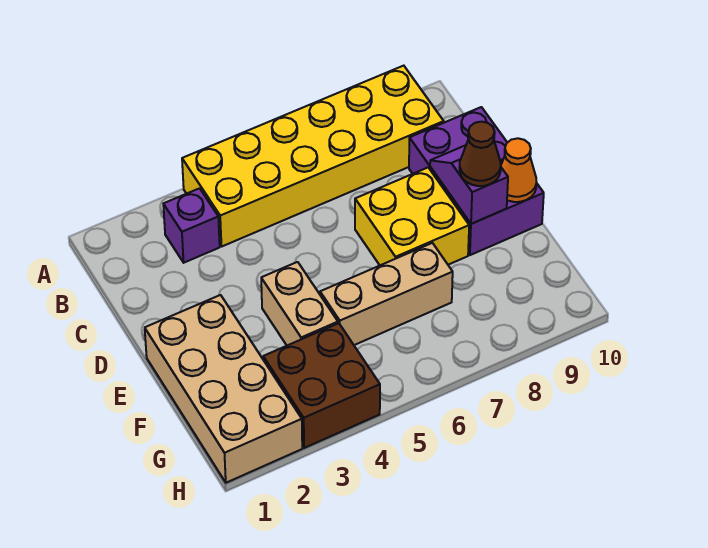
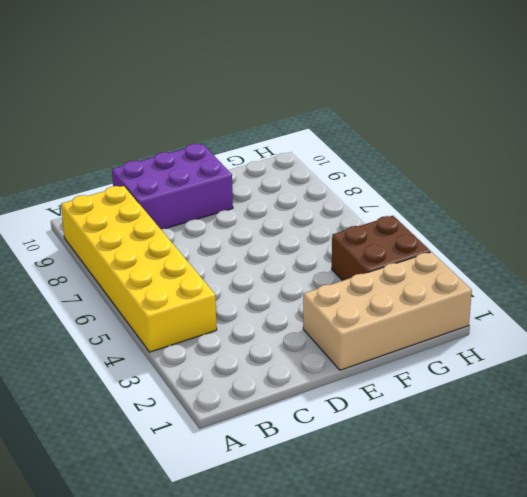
none -> purple 1x1 brick [163,188,220,263]
none -> yellow 2x2 brick [355,168,469,265]

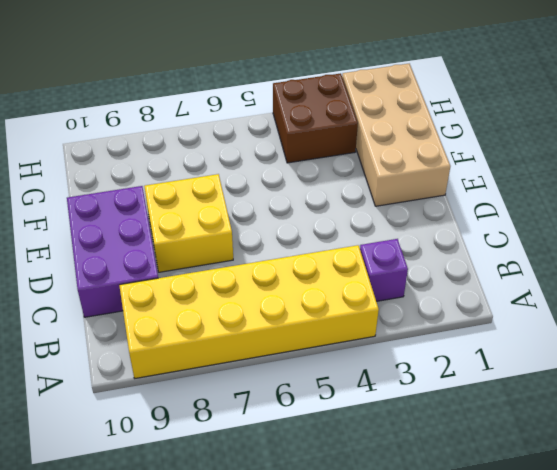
none -> tan 1x2 brick [261,262,338,345]
none -> tan 1x3 brick [320,243,453,345]

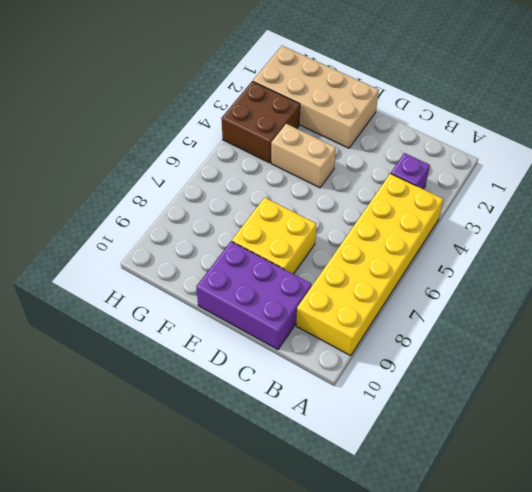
none -> tan 1x3 brick [320,243,453,345]
none -> purple 1x2 slope [430,145,508,224]

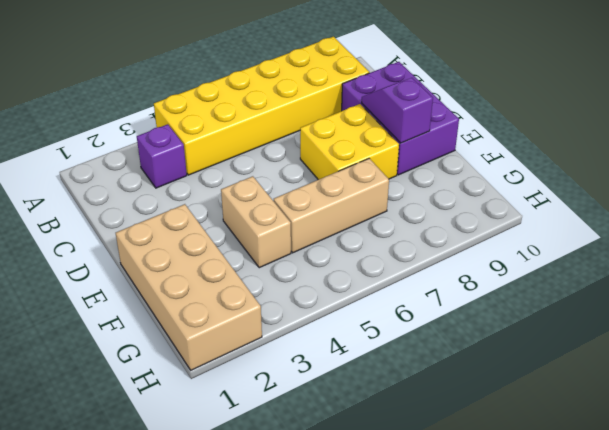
none -> brown 2x2 brick [263,323,380,448]
none -> orange 1x1 cone [501,138,537,202]

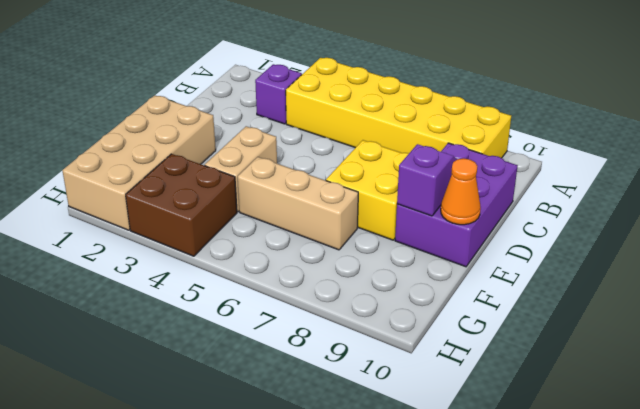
none -> brown 1x1 cone [460,122,501,186]

